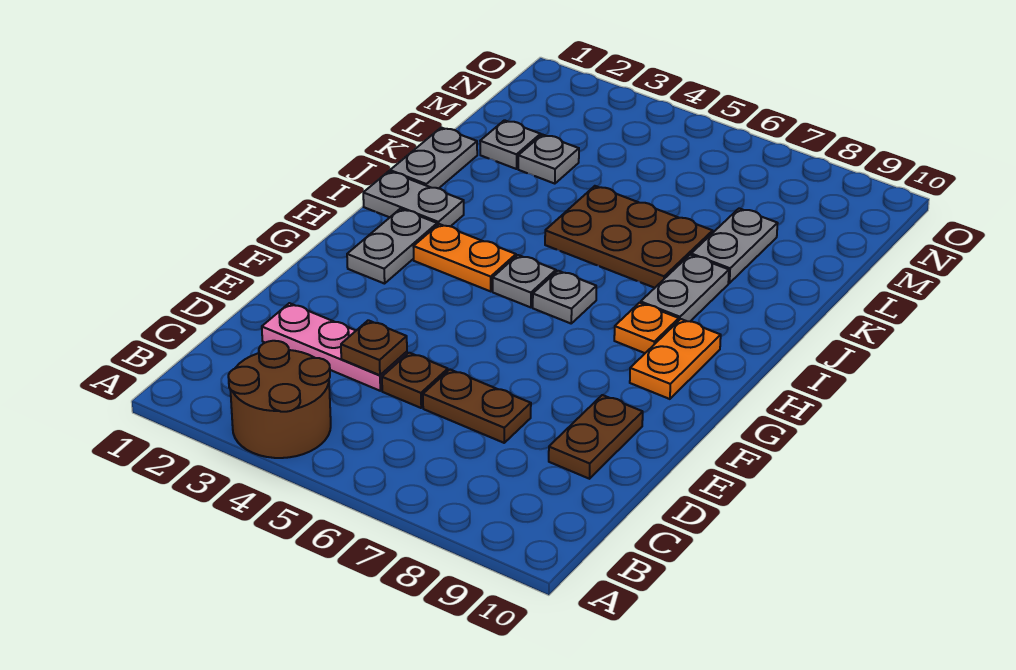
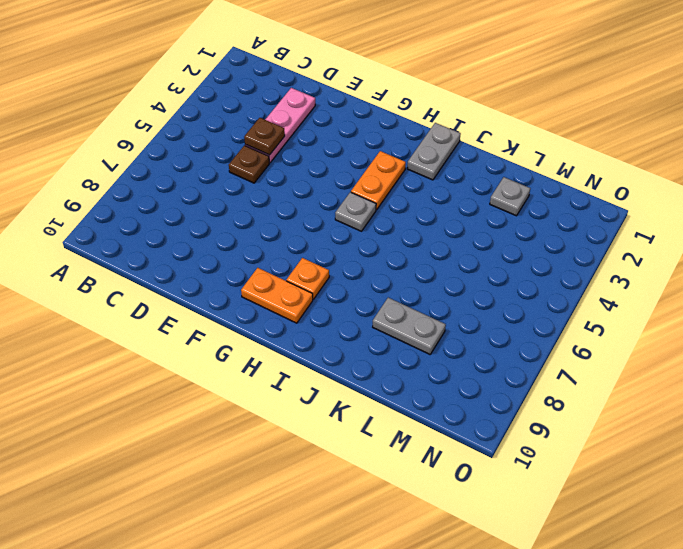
none -> brown 2x2 round brick [228,341,331,458]
none -> brown 1x2 plate [423,370,531,443]
none -> brown 1x2 plate [549,395,643,479]

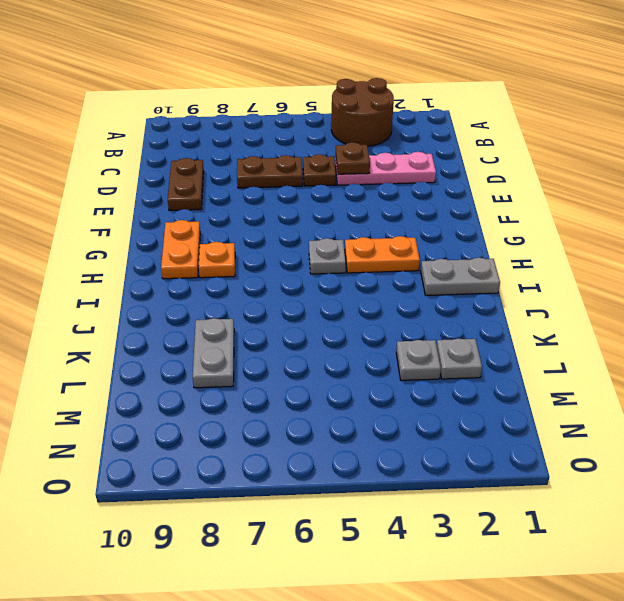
none -> grey 1x2 plate [347,209,437,284]
none -> grey 1x1 plate [533,271,596,323]
none -> grey 1x2 plate [641,255,729,321]

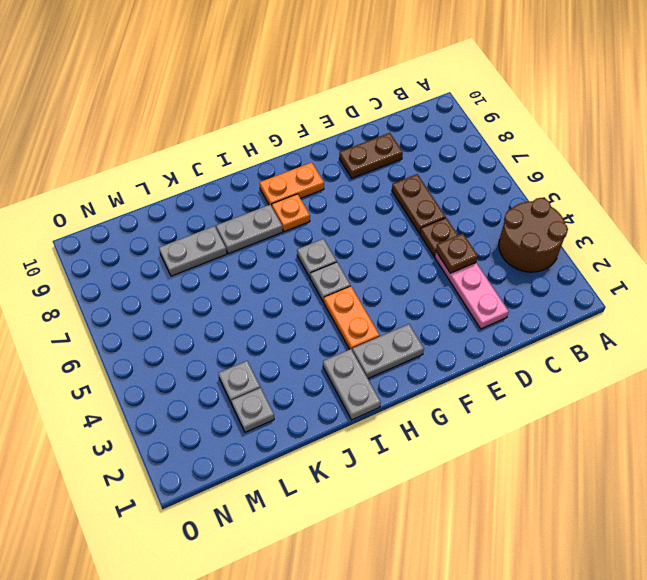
none -> grey 1x2 plate [390,128,477,188]
none -> brown 2x3 plate [545,186,713,288]

